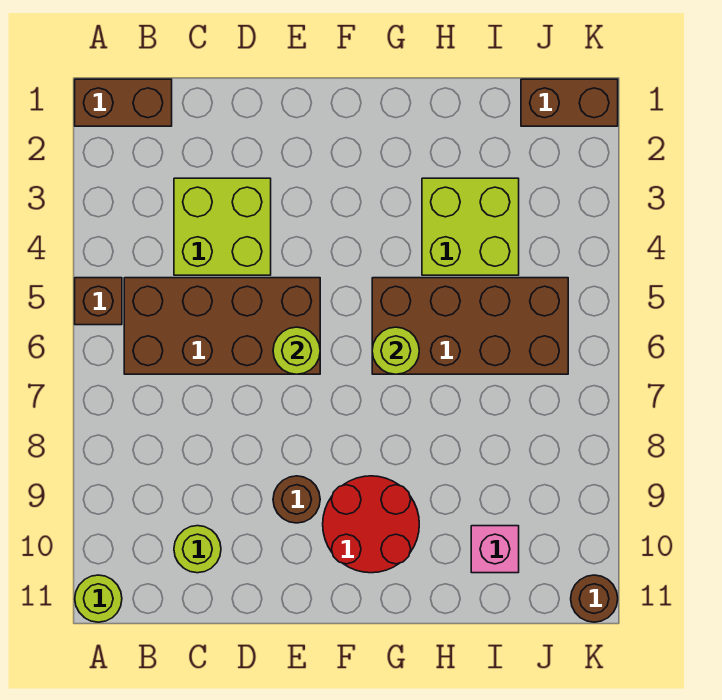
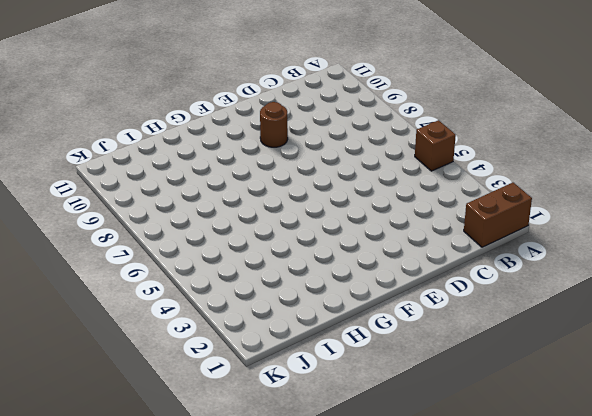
none -> lime 1x1 round brick [75,575,122,622]
none -> brown 2x4 brick [124,278,320,374]
none -> lime 2x2 brick [174,178,271,275]

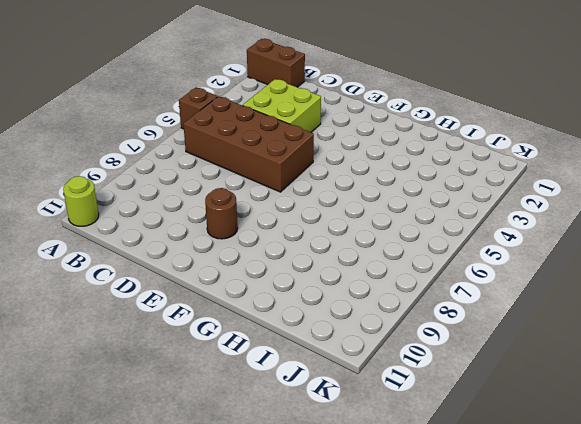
none -> lime 1x1 round brick [174,526,221,573]
none -> red 2x2 round brick [323,476,419,573]
none -> brown 2x4 brick [372,278,568,374]

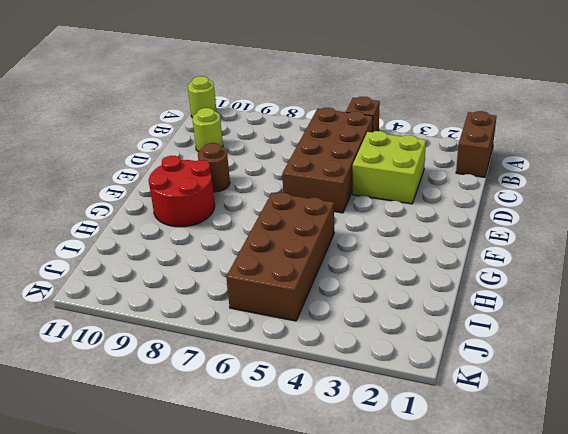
none -> lime 2x2 brick [422,178,519,275]
none -> pink 1x1 brick [471,526,519,573]
none -> brown 1x2 brick [521,79,618,126]

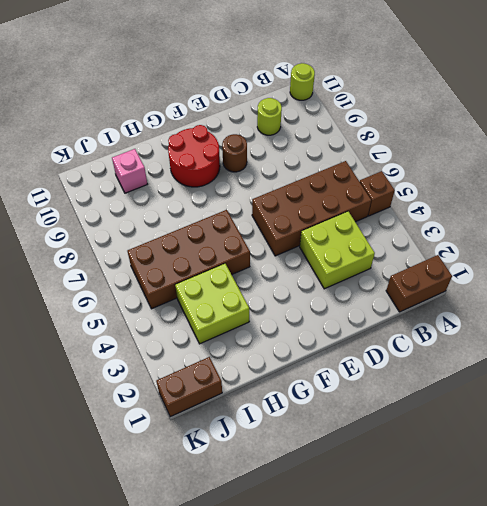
none -> brown 1x1 round brick [571,575,618,622]
none -> lime 1x1 round brick [273,327,320,374]
none -> lime 1x1 round brick [372,327,419,374]

